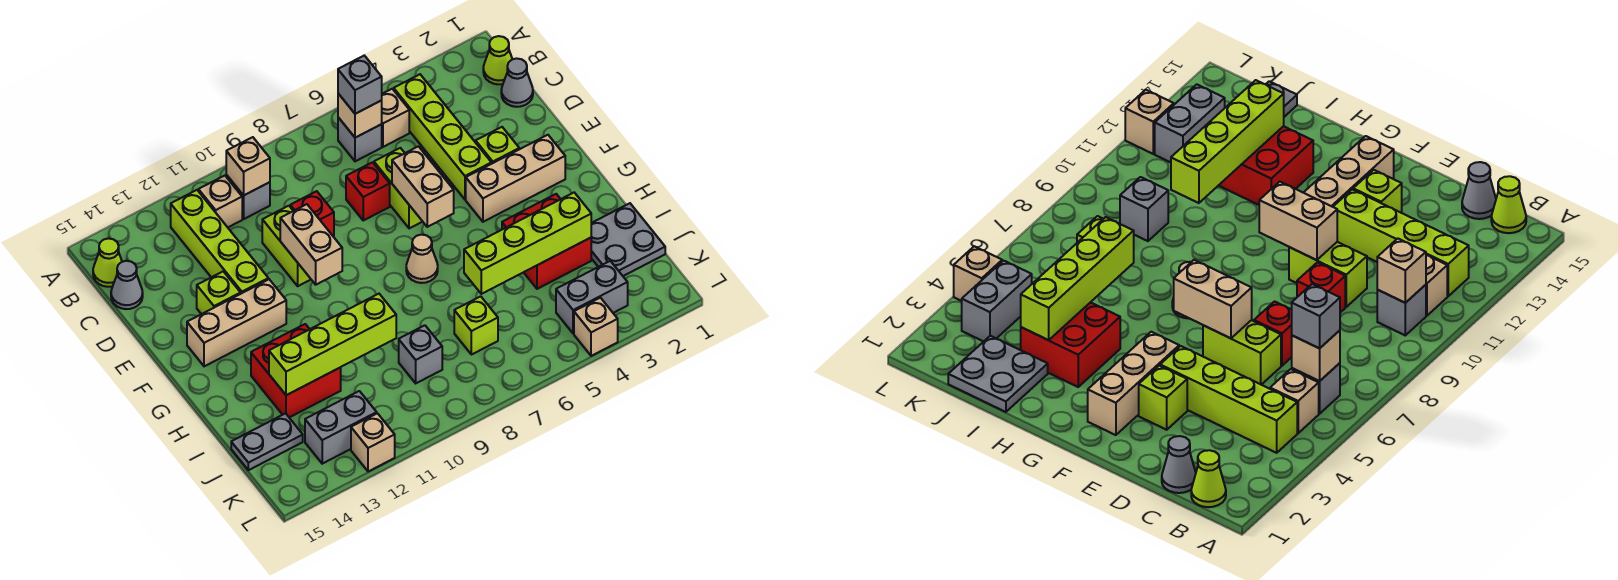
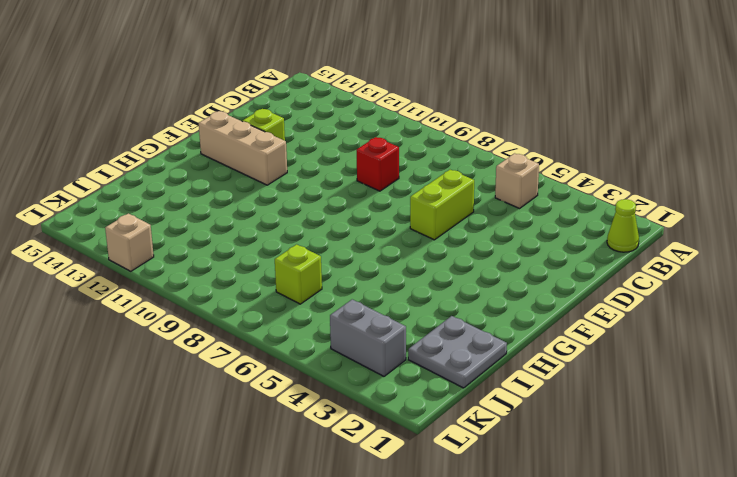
none -> lime 1x4 brick [394,74,491,199]
none -> grey 1x1 brick [338,117,382,161]
none -> grey 1x1 brick [226,175,270,219]
none -> tan 1x1 brick [198,176,242,227]

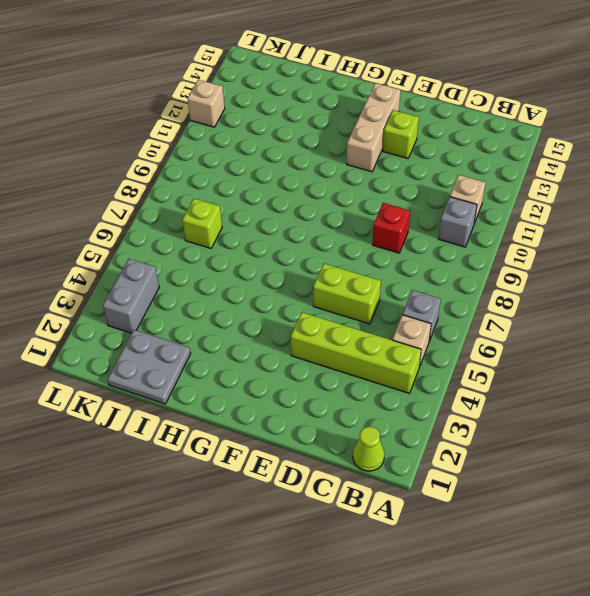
none -> lime 1x4 brick [171,190,268,294]
none -> lime 1x1 cone [93,238,122,287]
none -> grey 1x1 cone [501,58,533,107]
none -> grey 1x1 cone [111,261,143,309]

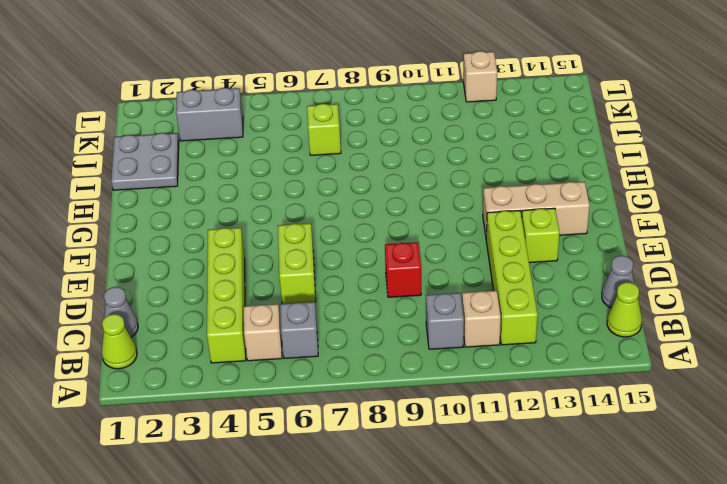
none -> red 1x1 brick [346,162,390,220]
none -> lime 1x2 brick [262,206,311,286]
none -> lime 1x1 brick [476,127,519,164]
none -> tan 1x3 brick [466,135,565,222]

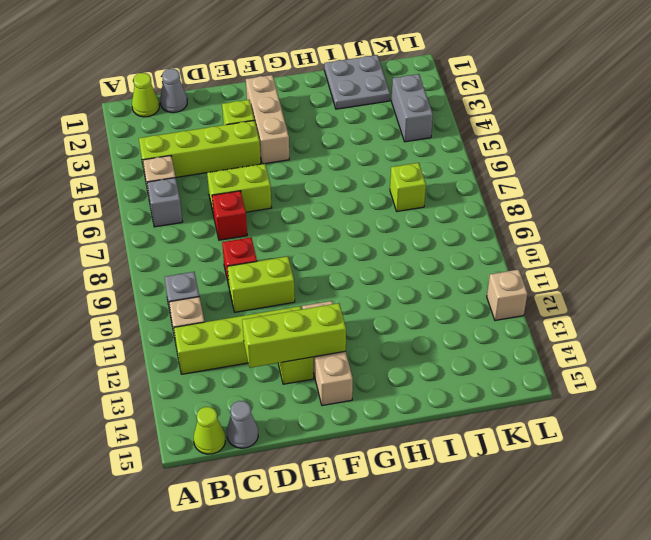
lime 1x3 brick [242,303,346,368] -> none
none -> tan 1x1 cone [406,235,438,283]
none -> red 2x2 brick [502,194,591,289]
none -> red 2x2 brick [251,324,341,417]
none -> grey 1x1 brick [399,325,442,383]

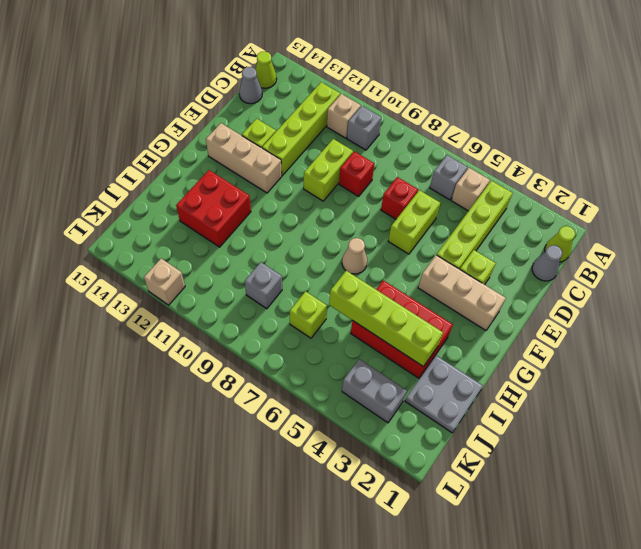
red 2x3 brick [351,280,453,378] -> red 2x2 brick [502,194,591,289]
none -> grey 1x2 plate [231,413,303,470]
none -> grey 1x2 brick [305,391,377,464]
none -> tan 1x1 brick [574,298,618,356]
none -> tan 1x1 brick [338,94,382,138]

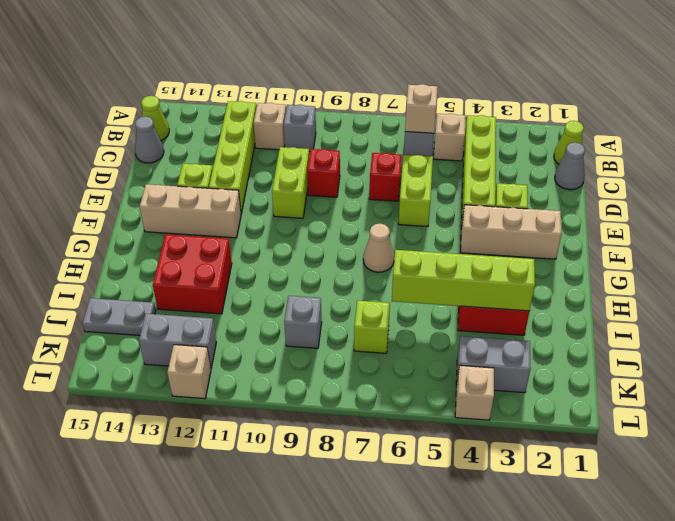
none -> grey 2x2 plate [591,203,665,276]
none -> tan 1x1 brick [226,137,270,195]
none -> tan 1x2 brick [392,146,454,227]
none -> tan 1x2 brick [280,204,342,285]

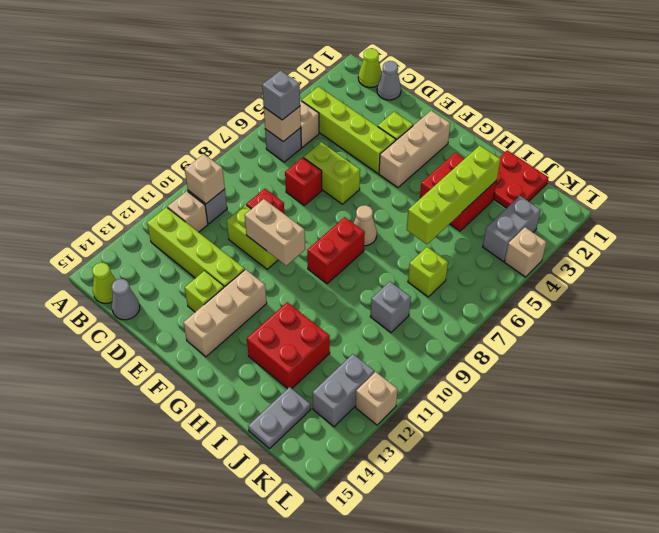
red 1x2 brick [307,217,365,284] -> none
red 2x2 plate [494,150,549,208] -> grey 2x2 plate [591,203,665,276]
none -> tan 1x2 brick [392,146,454,227]
none -> lime 1x4 brick [269,294,396,395]

